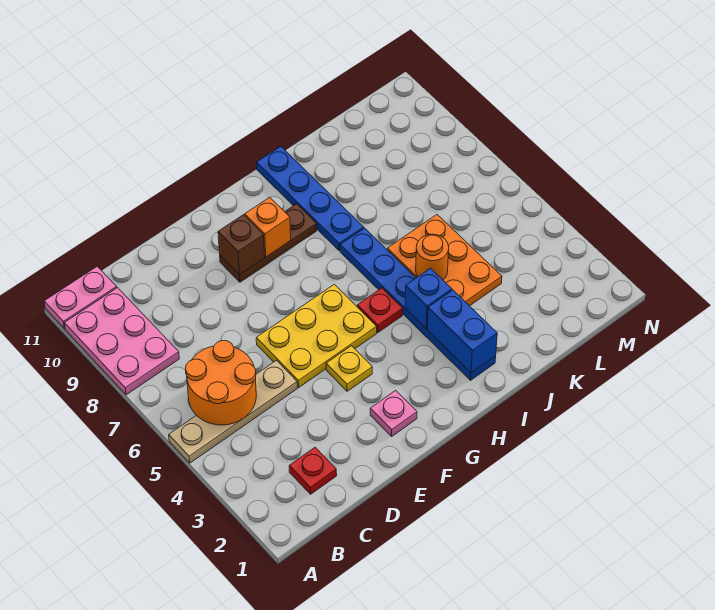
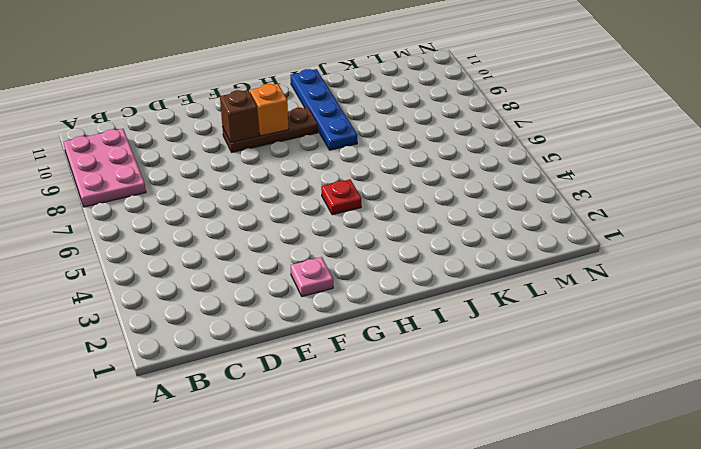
none -> tan 1x4 plate [169,361,297,463]
none -> pink 1x2 plate [44,266,117,329]
none -> red 1x1 plate [289,447,337,494]

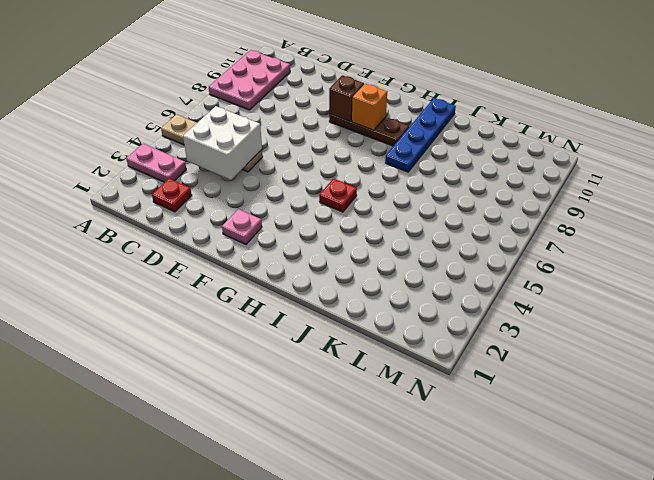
pink 1x2 plate [126,144,186,182] -> pink 1x2 plate moved to [44,266,117,329]
white 2x2 brick [183,106,262,180] -> orange 2x2 round brick [185,341,256,425]
none -> yellow 2x3 plate [256,284,377,387]
none -> yellow 1x1 plate [326,346,372,391]
none -> blue 1x6 plate [340,228,496,380]

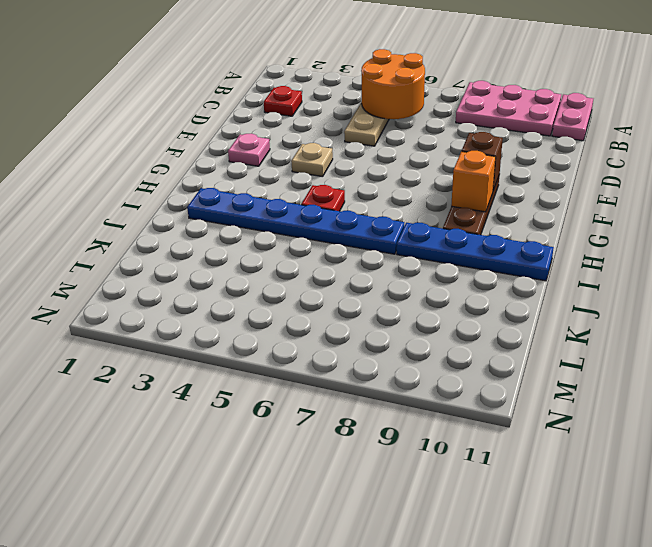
tan 1x1 plate [291,143,333,177] -> yellow 1x1 plate [326,346,372,391]
none -> yellow 2x3 plate [256,284,377,387]
none -> orange 2x3 plate [387,215,502,306]
none -> blue 1x2 brick [427,290,497,373]

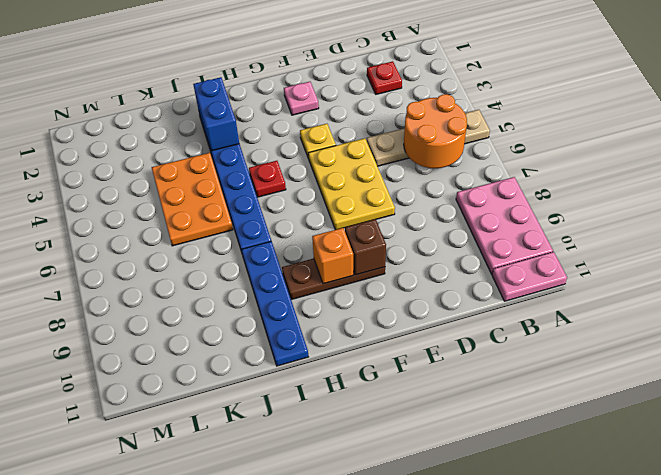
yellow 2x3 plate [308,138,395,230] -> yellow 2x3 plate turned to [256,284,377,387]
none -> blue 1x1 brick [405,268,452,329]
none -> orange 1x1 round brick [416,234,449,280]

